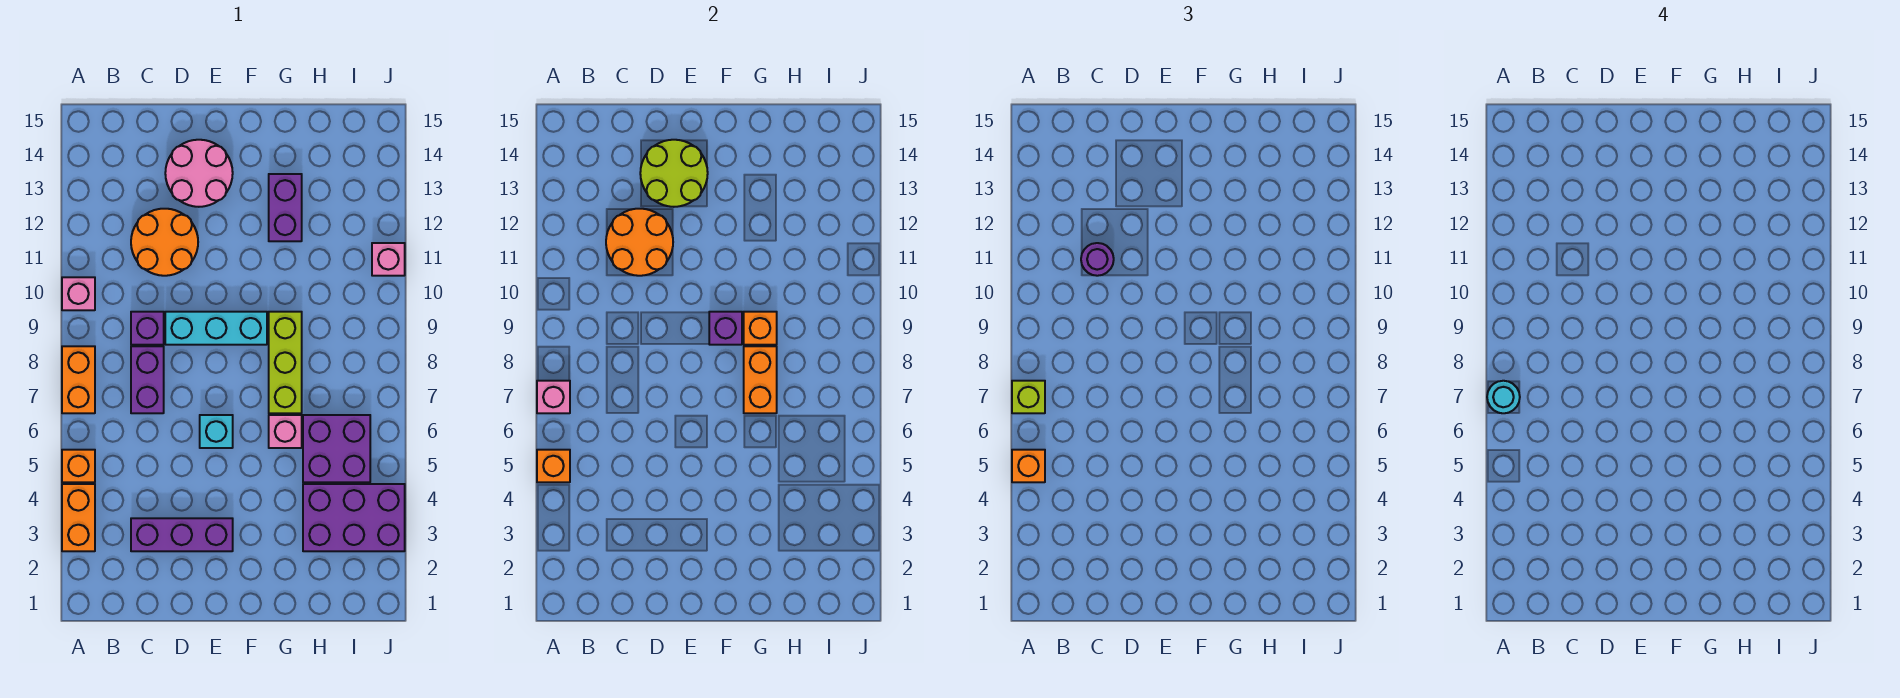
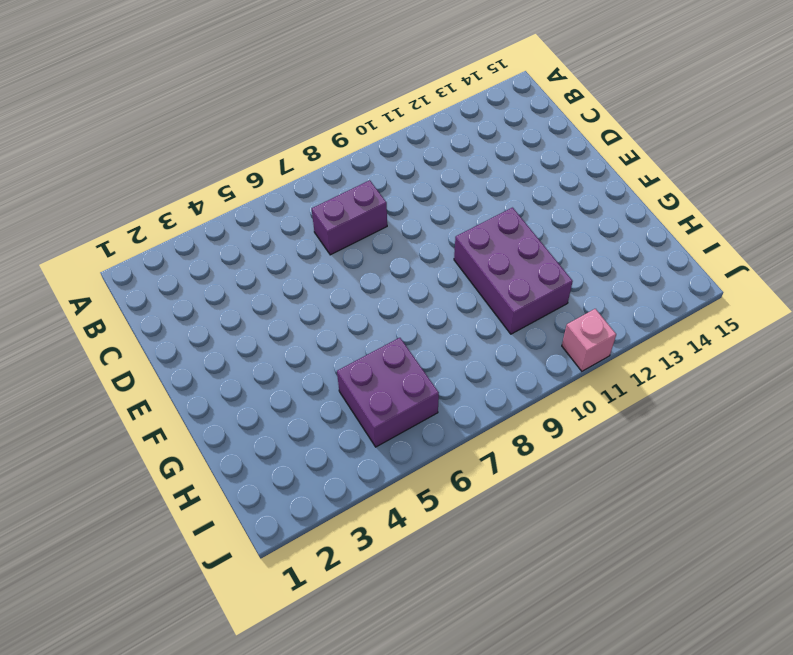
purple 2x3 brick [454,208,573,334] -> purple 2x3 brick moved to [303,484,405,551]
none -> orange 1x2 brick [62,484,95,551]
none -> orange 1x1 brick [62,450,95,482]
none -> orange 1x2 brick [62,346,95,413]

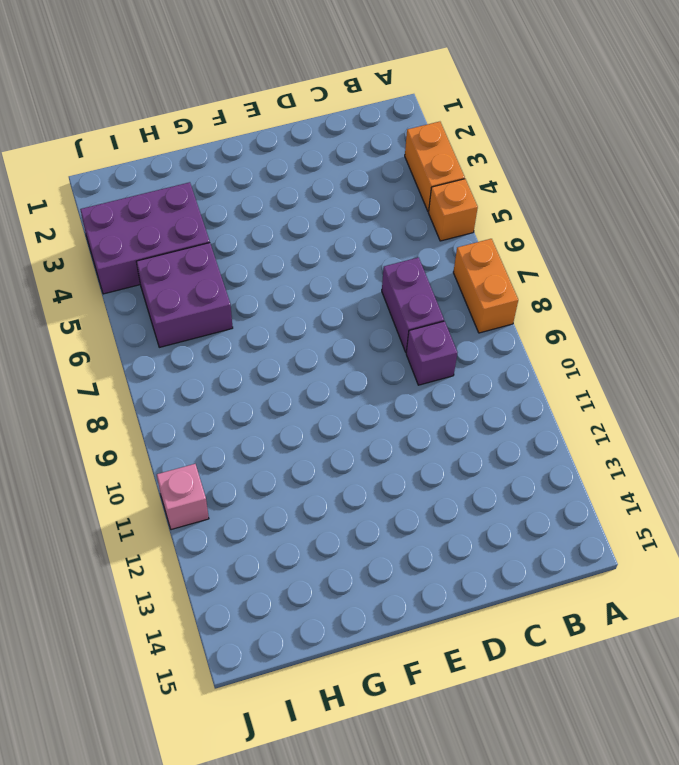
none -> pink 1x1 brick [62,277,95,310]
none -> purple 1x3 brick [131,518,233,551]
none -> orange 2x2 round brick [131,209,198,276]

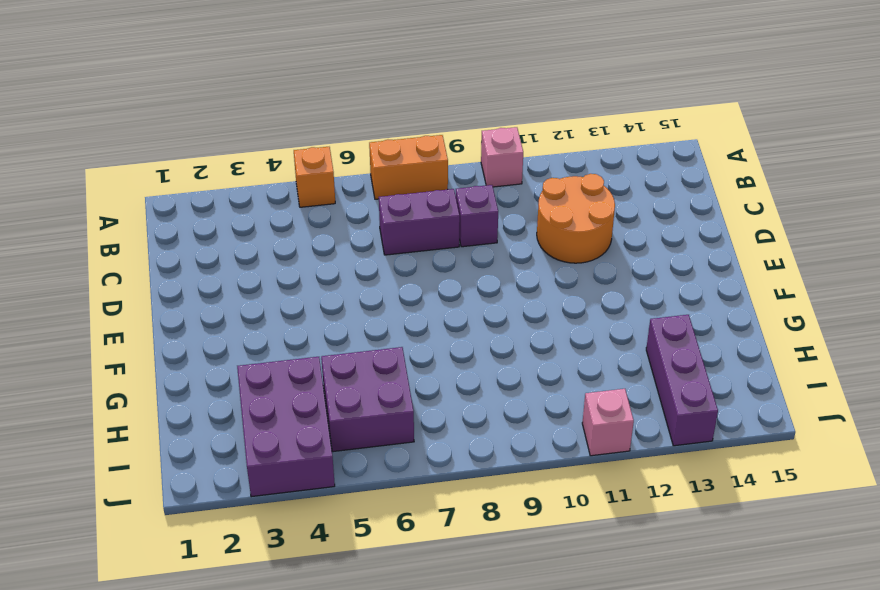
purple 1x3 brick [646,315,718,446] -> purple 1x3 brick moved to [131,518,233,551]
none -> orange 1x2 brick [62,484,95,551]
none -> cyan 1x3 brick [165,312,267,345]
none -> pink 2x2 round brick [165,140,233,207]

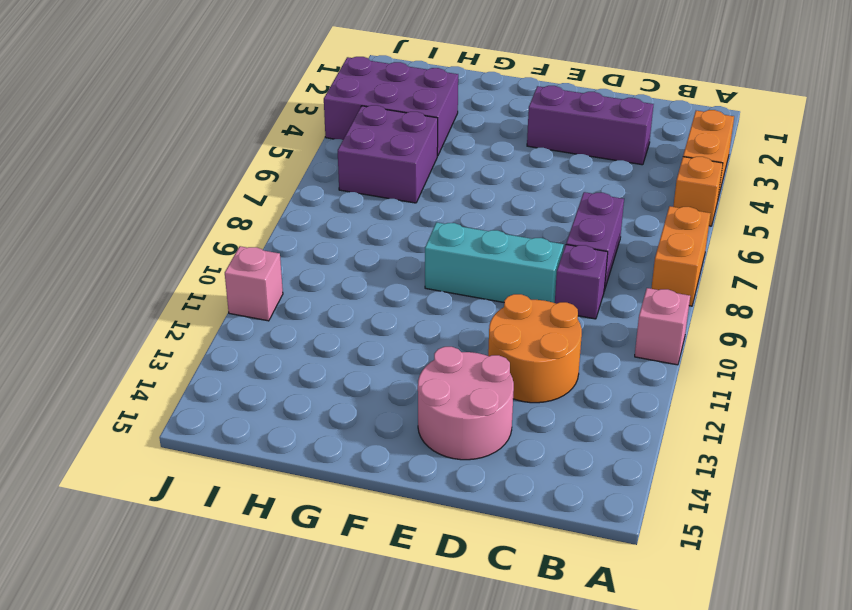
none -> cyan 1x1 brick [200,415,233,448]
none -> pink 1x1 brick [269,415,302,448]
none -> lime 1x3 brick [269,312,302,413]

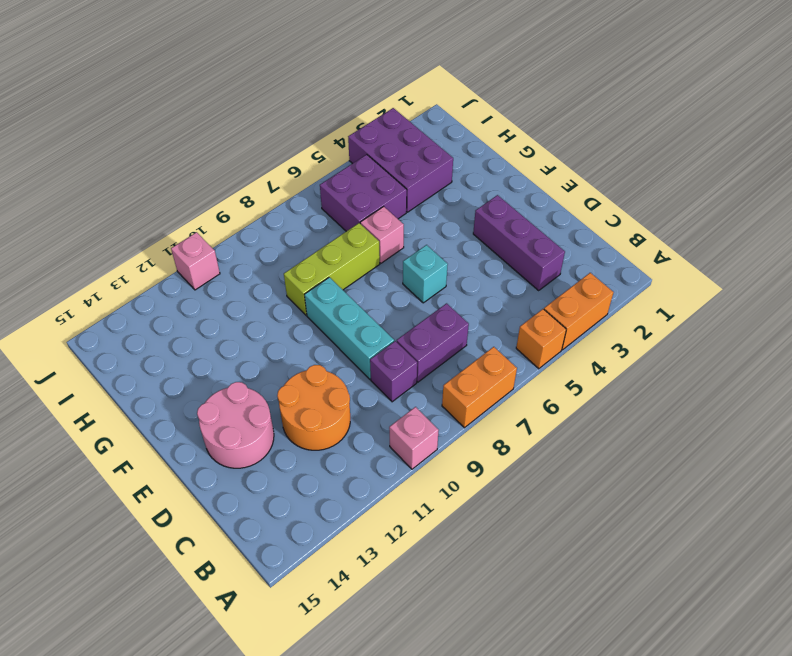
none -> purple 1x2 brick [269,174,302,241]
none -> orange 1x1 brick [537,450,570,482]
none -> pink 1x1 brick [537,381,570,413]

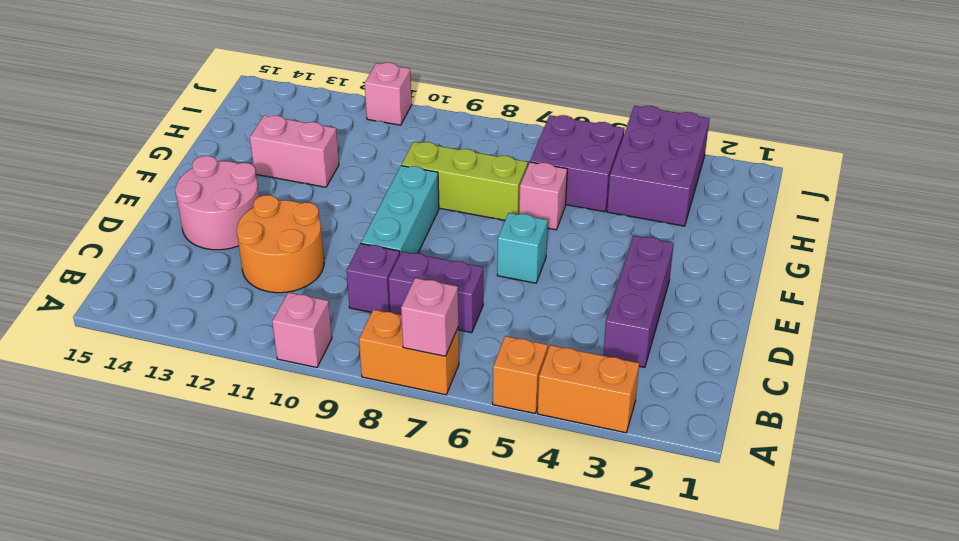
pink 1x2 brick [250,115,339,187] -> purple 1x2 brick [269,174,302,241]
none -> orange 1x1 brick [537,450,570,482]
none -> orange 2x2 round brick [606,209,673,276]
none -> lime 2x2 round brick [640,140,708,207]

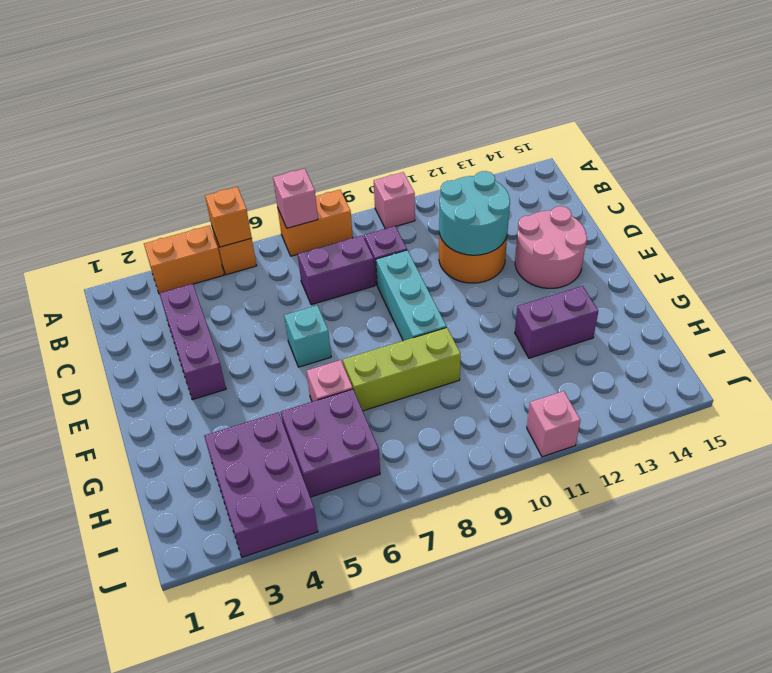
cyan 2x2 round brick [439,171,510,255] -> orange 2x2 round brick [606,209,673,276]
none -> lime 2x2 round brick [640,140,708,207]
none -> purple 1x1 brick [709,312,742,345]
none -> orange 1x2 brick [744,346,777,413]

